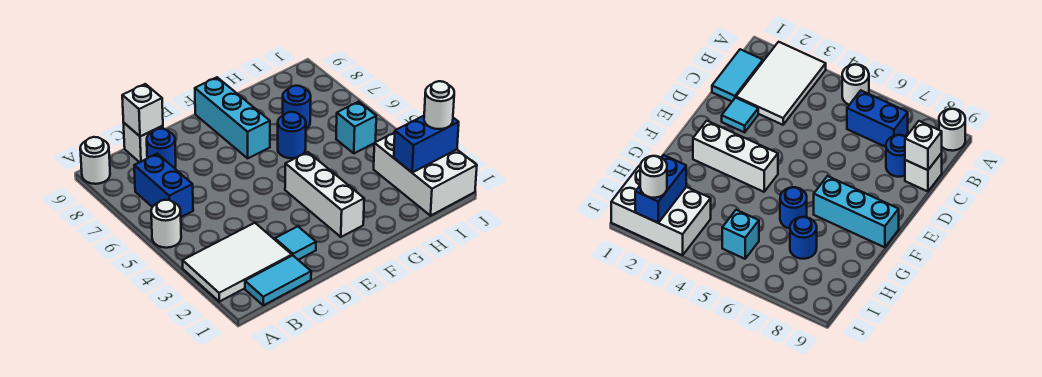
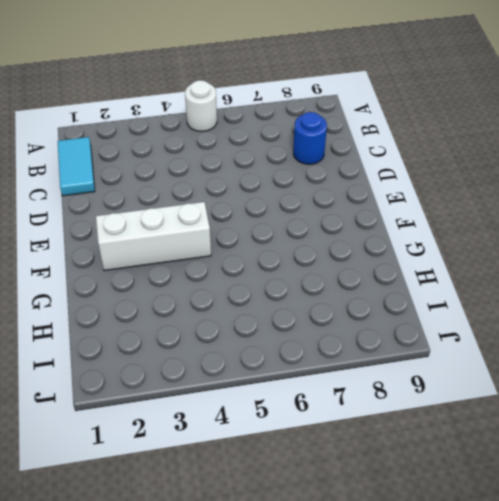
none -> white 2x3 tile [183,223,292,302]
none -> white 1x1 round brick [80,137,110,184]
none -> blue 1x2 brick [134,154,193,217]

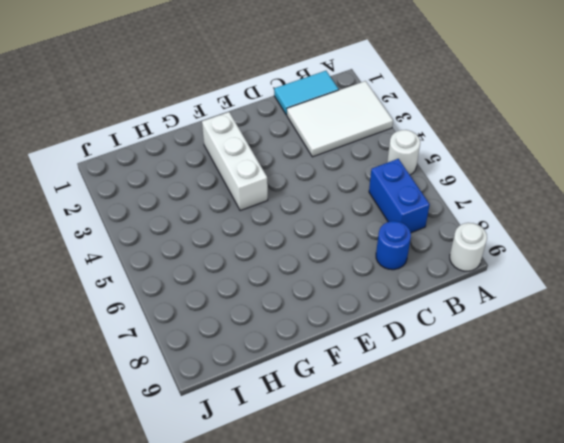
none -> white 1x1 brick [123,122,163,162]
none -> cyan 1x1 tile [275,226,316,260]
none -> cyan 1x3 brick [195,77,270,158]

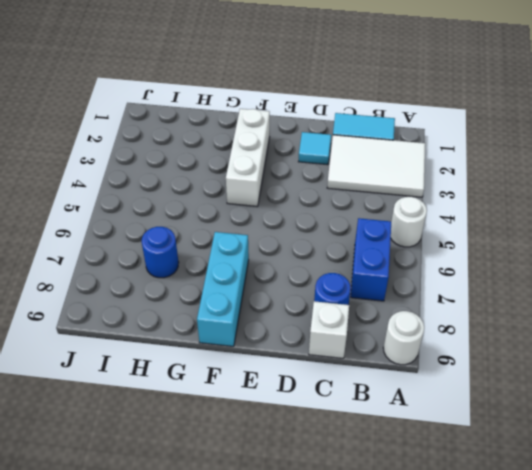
none -> blue 1x1 round brick [278,112,306,158]
none -> white 2x3 brick [374,132,477,216]
none -> cyan 1x1 brick [336,102,376,153]

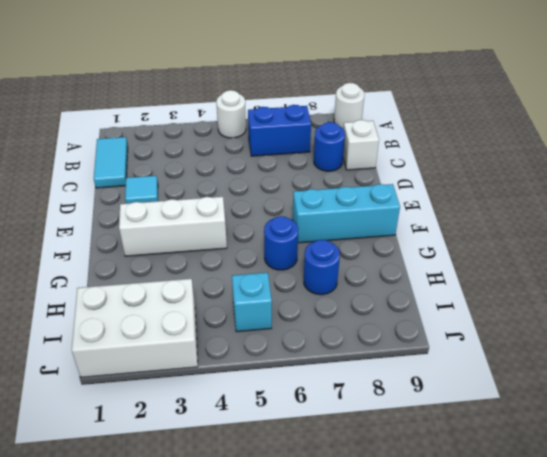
none -> white 2x3 tile [183,223,292,302]
none -> white 1x1 brick [122,84,163,136]
none -> blue 1x2 brick [394,116,459,172]

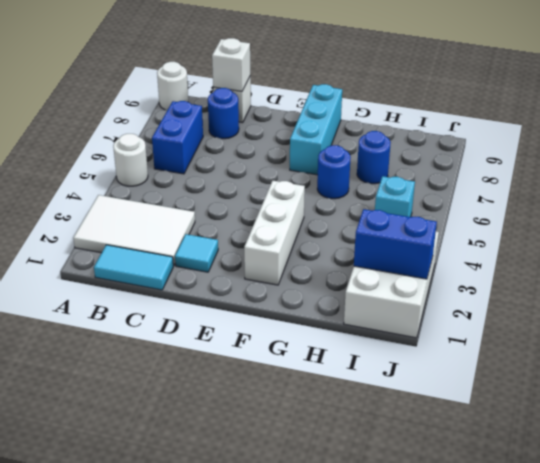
none -> white 1x1 round brick [424,81,454,129]

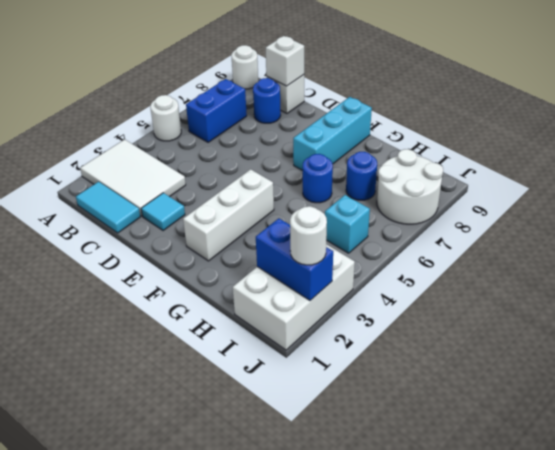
white 2x2 round brick [377,149,443,224] -> none

